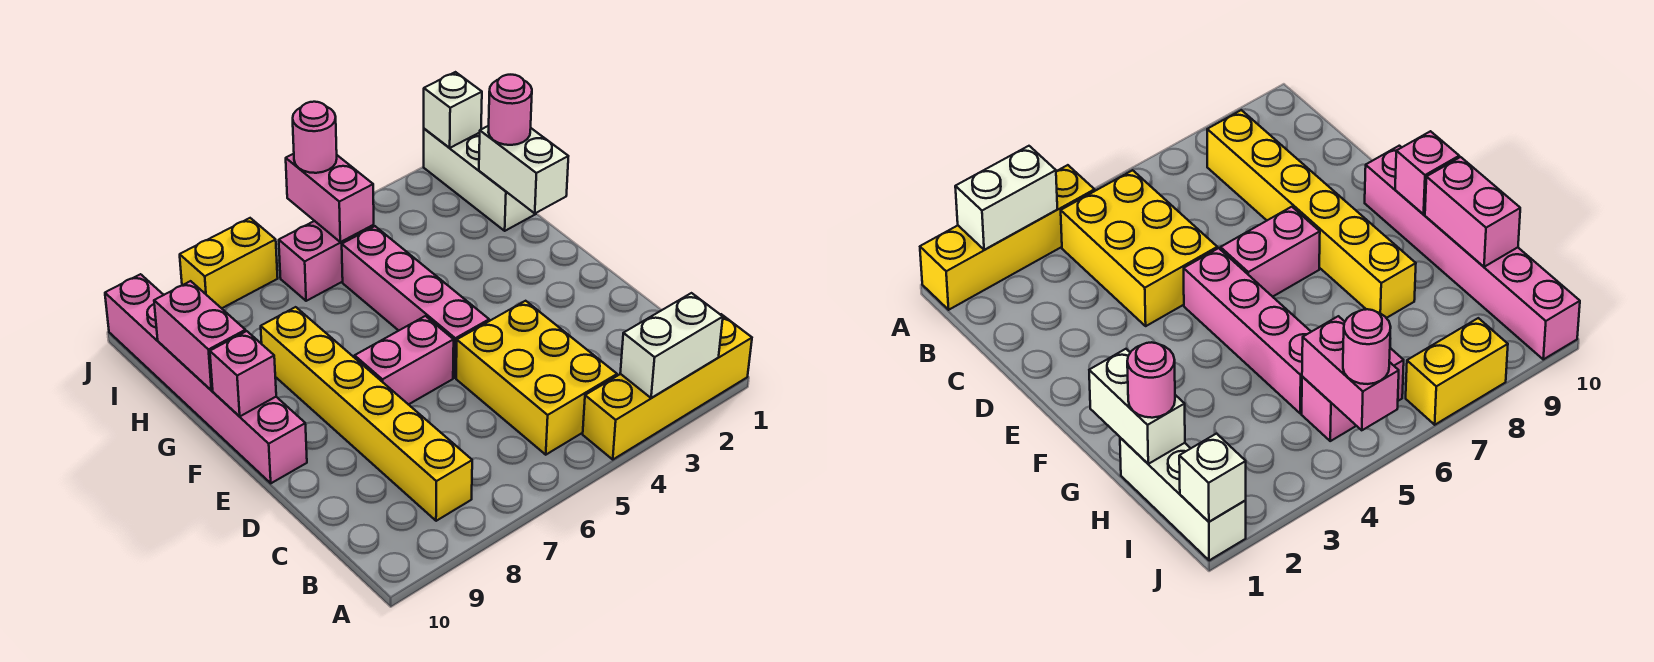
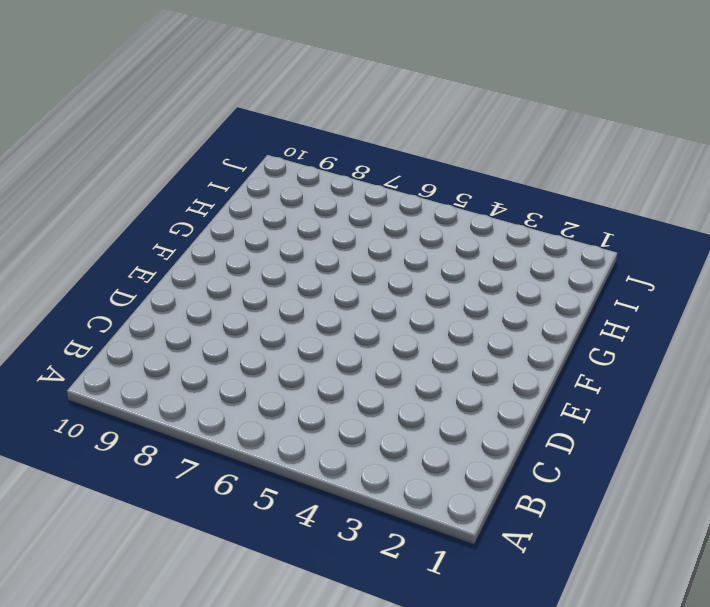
none -> yellow 1x4 brick [583,314,752,459]
none -> yellow 2x3 brick [456,301,617,455]
none -> yellow 1x6 brick [261,307,472,521]

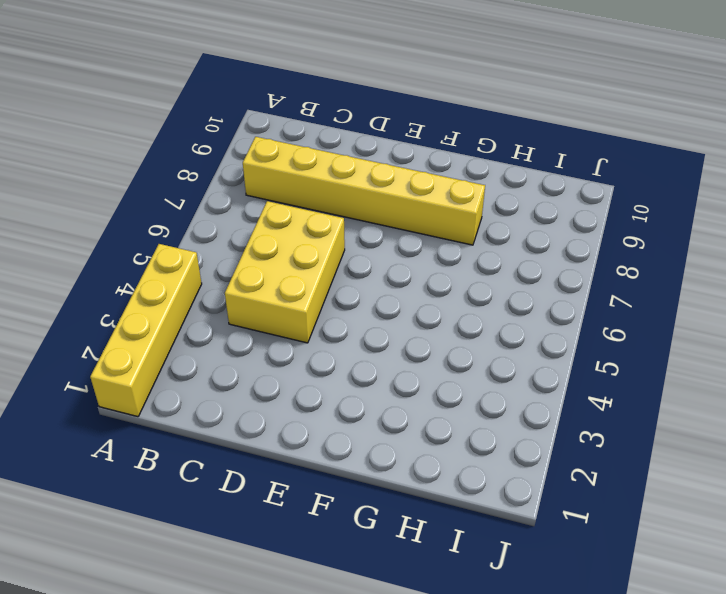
yellow 2x3 brick [225,201,345,343] -> yellow 2x3 brick turned to [456,301,617,455]
none -> pink 1x4 brick [342,226,489,378]
none -> pink 1x2 brick [355,316,454,405]
none -> pink 1x6 brick [105,274,307,483]

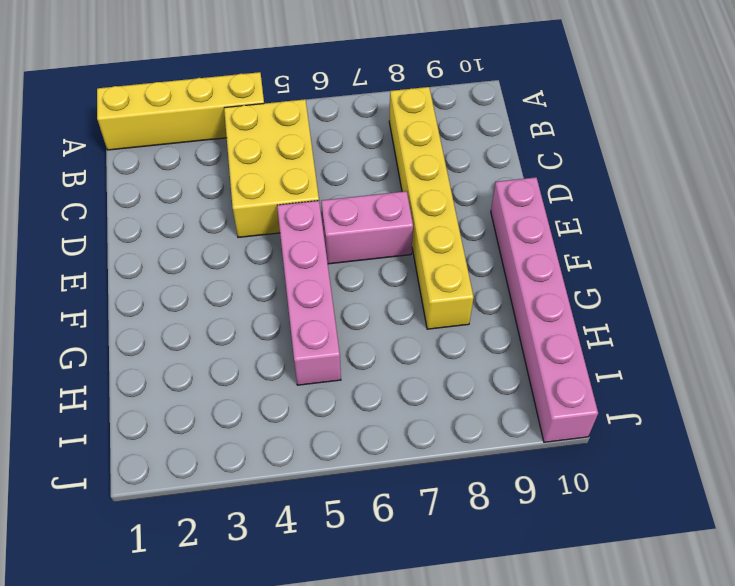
none -> white 1x3 brick [424,129,536,231]
none -> pink 1x2 brick [279,221,374,301]
none -> yellow 1x2 brick [180,218,278,308]

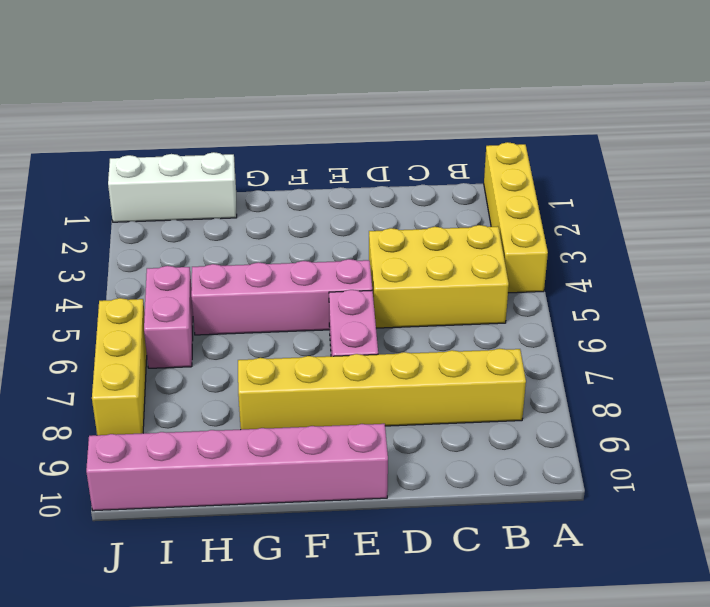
yellow 1x3 brick [92,298,147,435] -> yellow 1x2 brick [180,218,278,308]
none -> white 1x2 brick [620,293,723,398]
none -> pink 1x1 brick [210,331,276,416]
none -> white 1x2 brick [479,126,568,213]

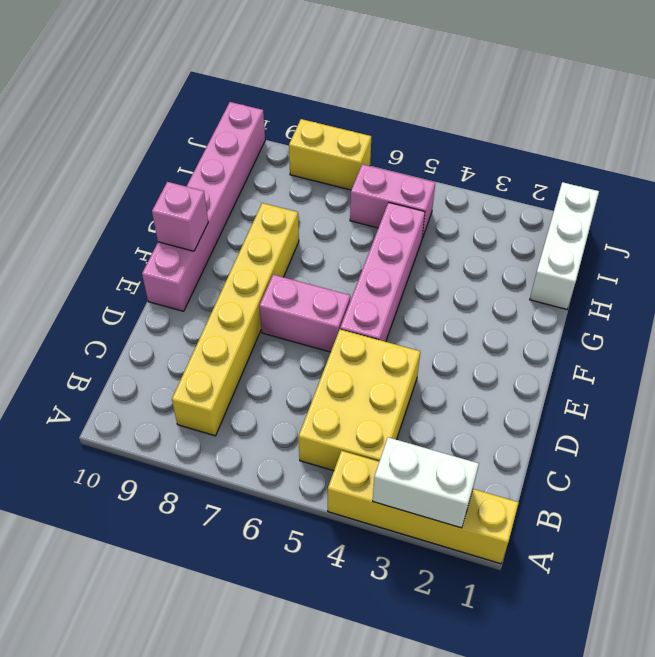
none -> white 1x2 brick [479,126,568,213]
none -> pink 1x2 brick [154,281,246,390]
none -> pink 1x2 brick [286,154,374,242]

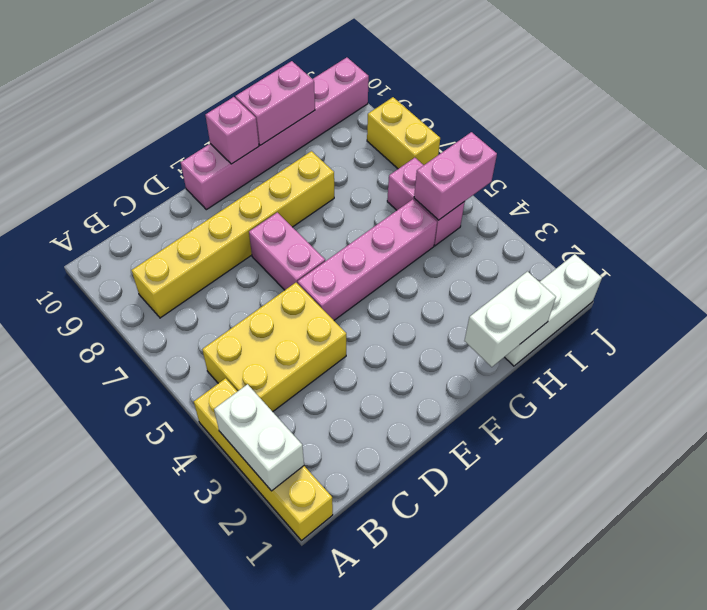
none -> white 1x1 brick [424,72,482,148]
none -> pink 1x1 round brick [488,75,532,145]
none -> pink 1x1 round brick [293,102,337,173]

